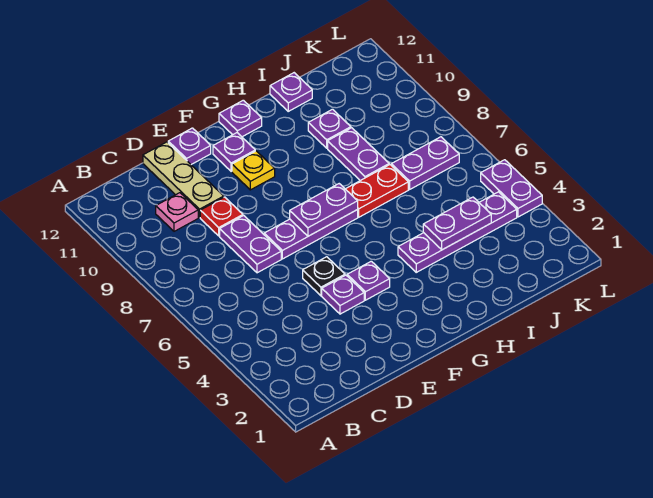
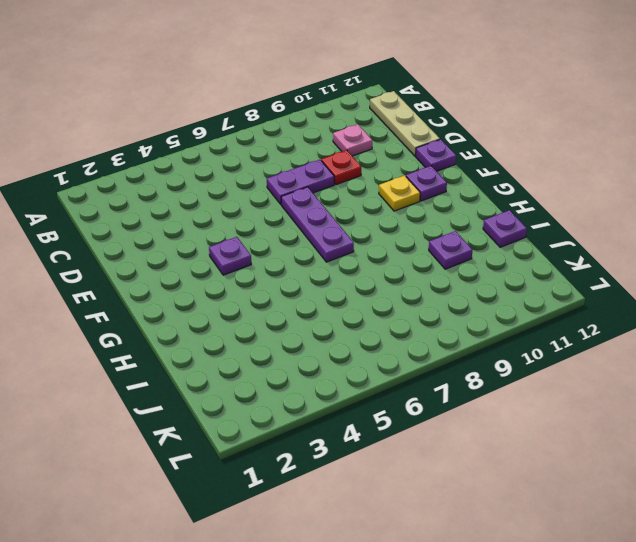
tan 1x3 plate [370,91,440,156] -> tan 1x3 plate turned to [143,142,224,218]
none -> purple 1x1 plate [322,275,364,314]
none -> black 1x1 plate [303,257,345,296]
none -> purple 1x1 plate [219,100,262,137]

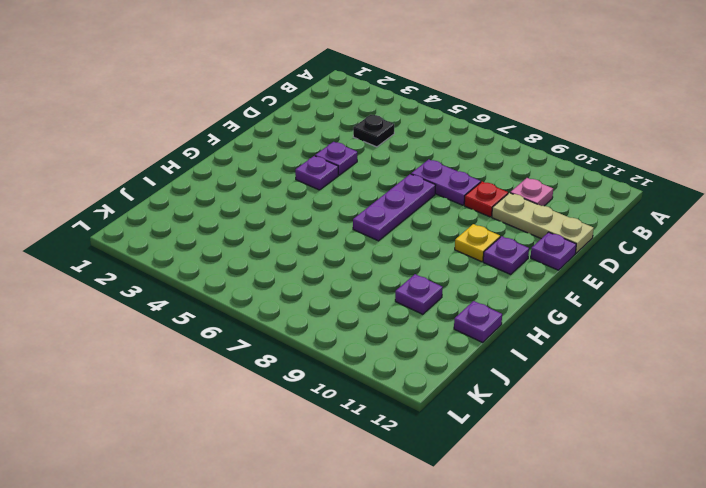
black 1x1 plate [353,115,394,147] -> black 1x1 plate moved to [303,257,345,296]
none -> purple 1x1 plate [219,100,262,137]
none -> purple 1x4 plate [398,192,517,272]
none -> red 1x2 plate [346,165,408,217]

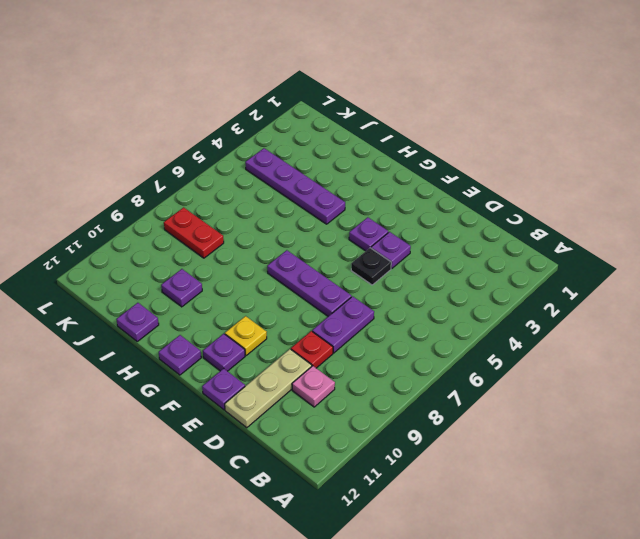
red 1x2 plate [164,207,224,258] -> red 1x2 plate moved to [346,165,408,217]
none -> purple 1x2 plate [328,128,389,181]
none -> purple 1x2 plate [391,137,459,189]
none -> purple 1x2 plate [481,160,542,217]

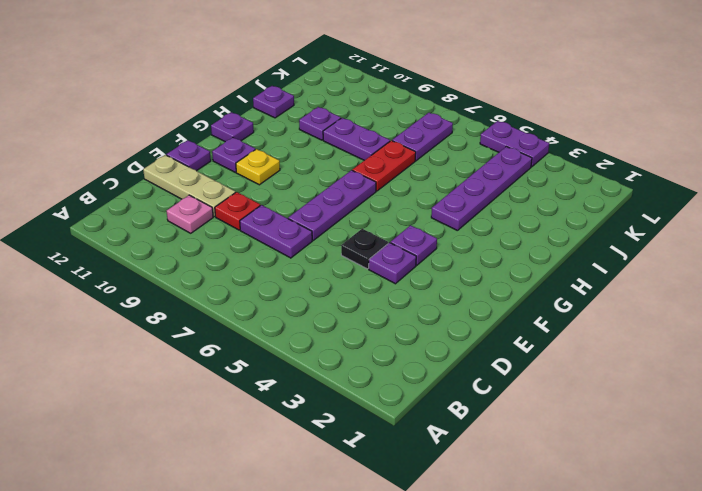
none -> purple 1x2 plate [290,184,358,236]
none -> purple 1x2 plate [423,197,491,250]

